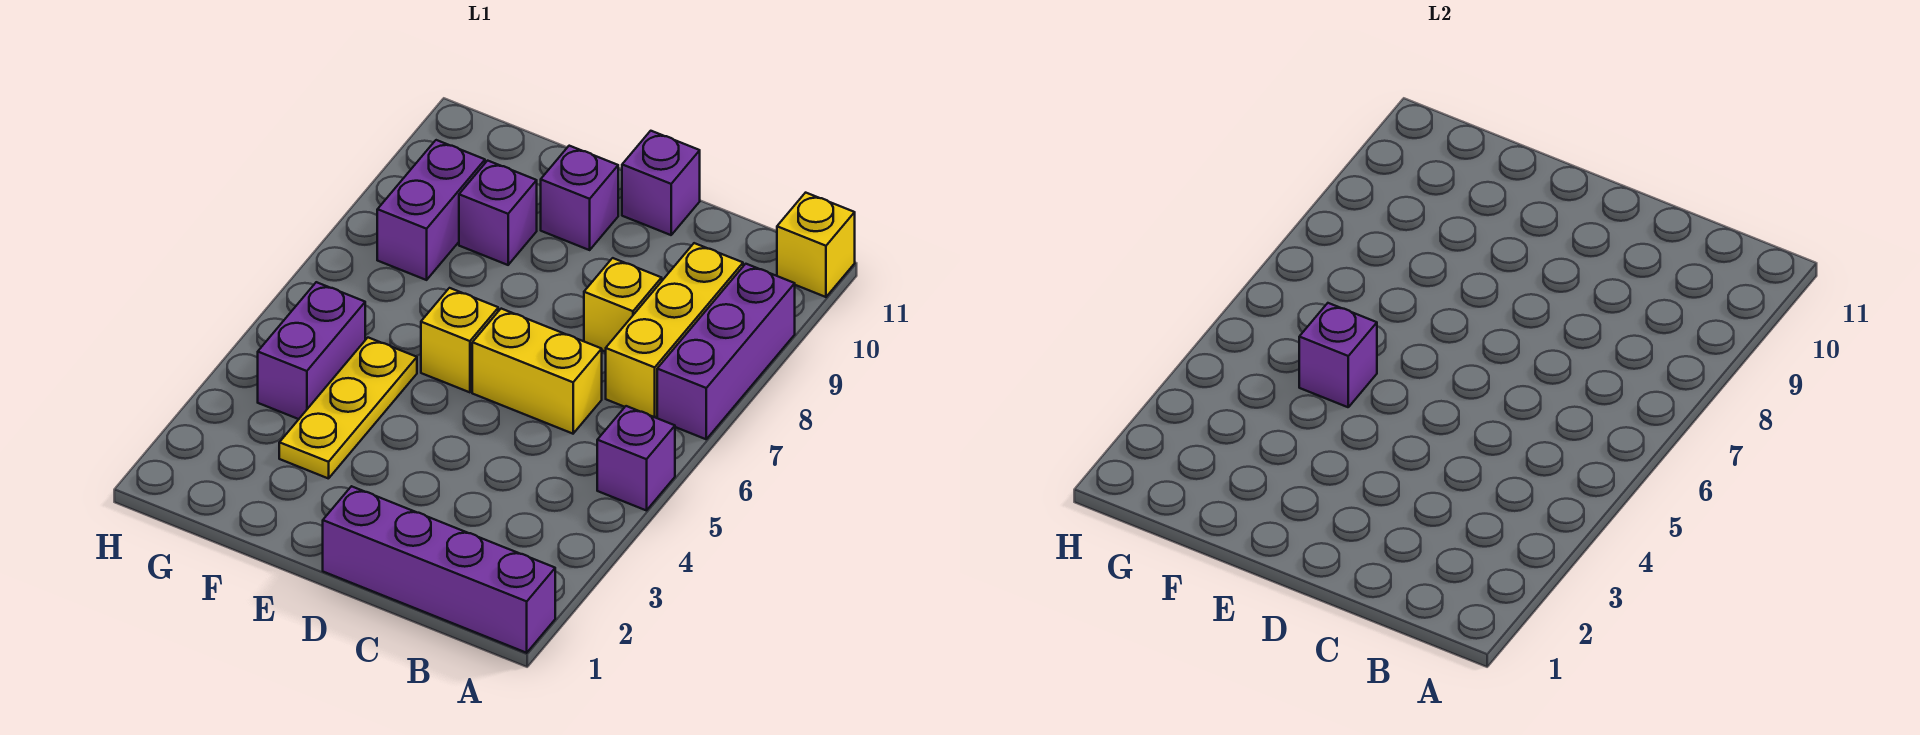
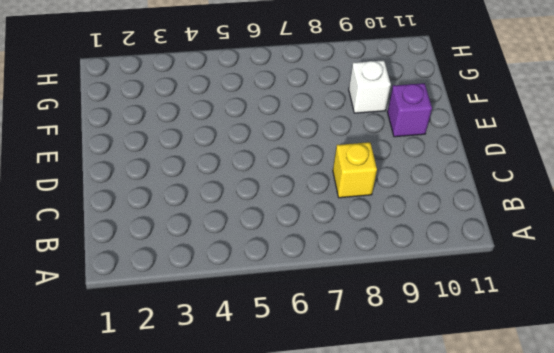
white 1x1 brick [349,60,391,113] -> purple 1x1 brick [459,161,537,265]
none -> purple 1x4 brick [323,486,555,653]
none -> purple 1x1 brick [597,406,675,511]
none -> purple 1x3 brick [657,264,795,439]

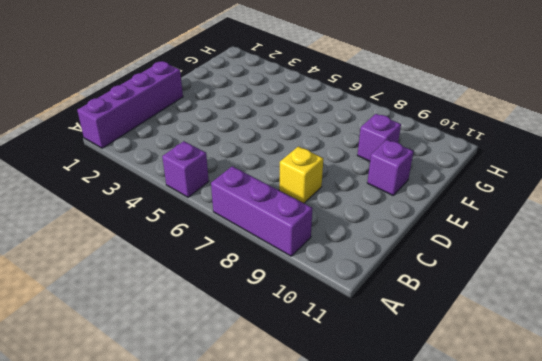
none -> yellow 1x1 brick [777,193,855,297]
none -> yellow 1x3 brick [606,243,743,418]
none -> yellow 1x2 brick [472,309,602,434]

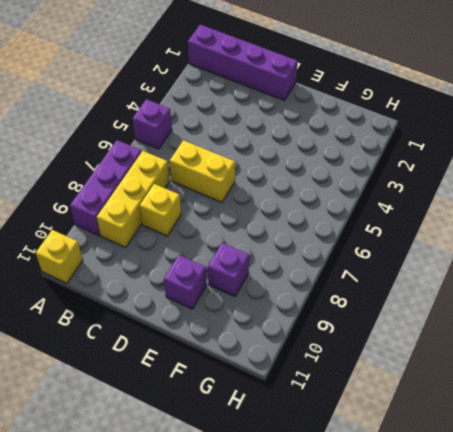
none -> purple 1x1 brick [622,131,700,235]
none -> yellow 1x1 brick [421,288,498,392]
none -> yellow 1x3 plate [279,338,417,479]

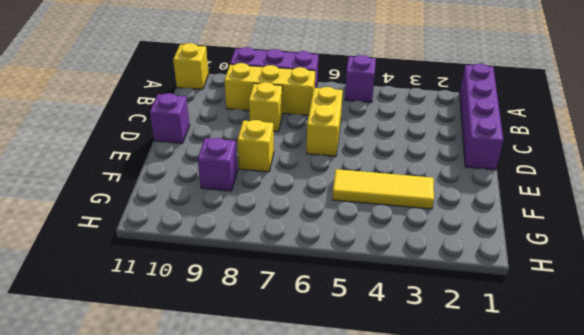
yellow 1x1 brick [237,120,274,172] -> yellow 1x1 brick moved to [421,288,498,392]
yellow 1x3 tile [332,169,434,209] -> yellow 1x3 plate [279,338,417,479]
none -> purple 1x1 brick [541,146,618,250]
none -> purple 1x2 brick [258,282,365,419]
none -> purple 1x2 brick [377,140,485,280]

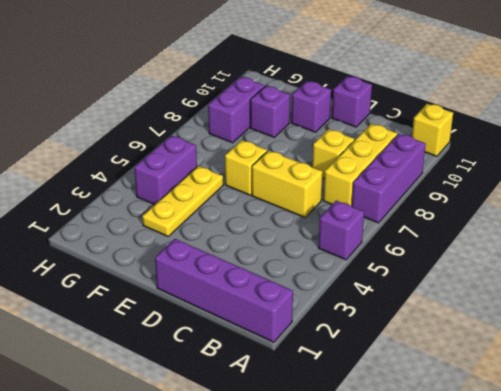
none -> purple 1x1 brick [1299,303,1377,407]

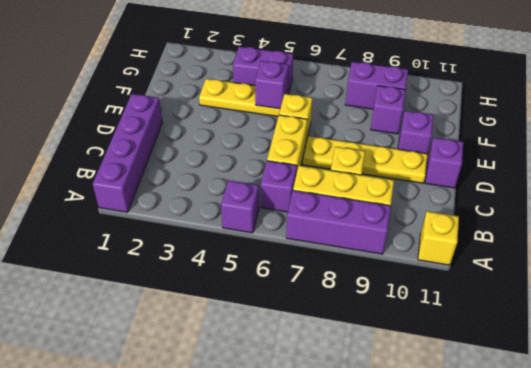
purple 1x1 brick [261,161,297,212] -> none
yellow 1x4 plate [303,136,428,183] -> none

